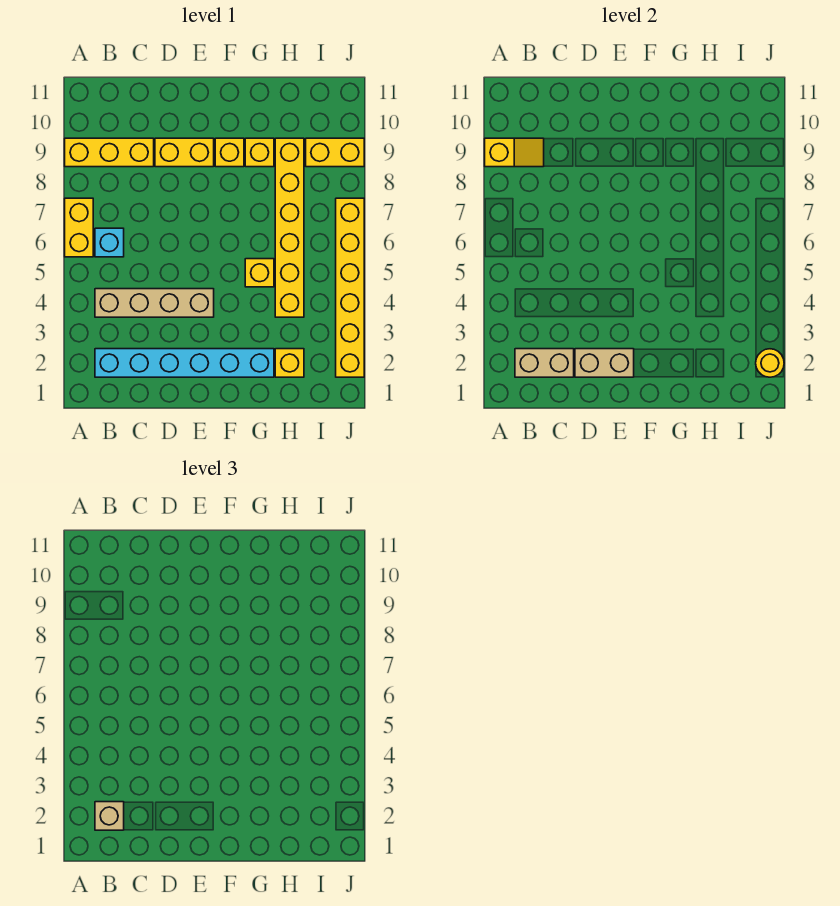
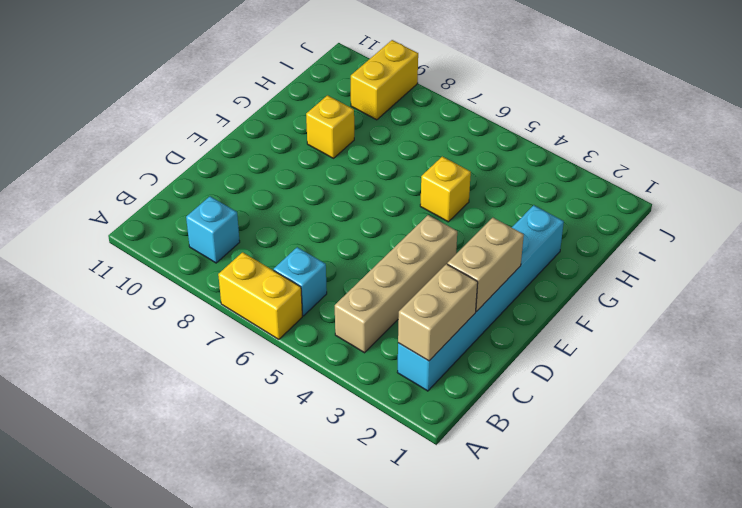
cyan 1x1 brick [186,196,240,263] -> yellow 1x3 brick [65,138,154,167]
none -> yellow 1x2 brick [155,138,214,167]
none -> yellow 1x1 brick [215,138,244,167]
none -> yellow 1x1 brick [275,349,304,377]

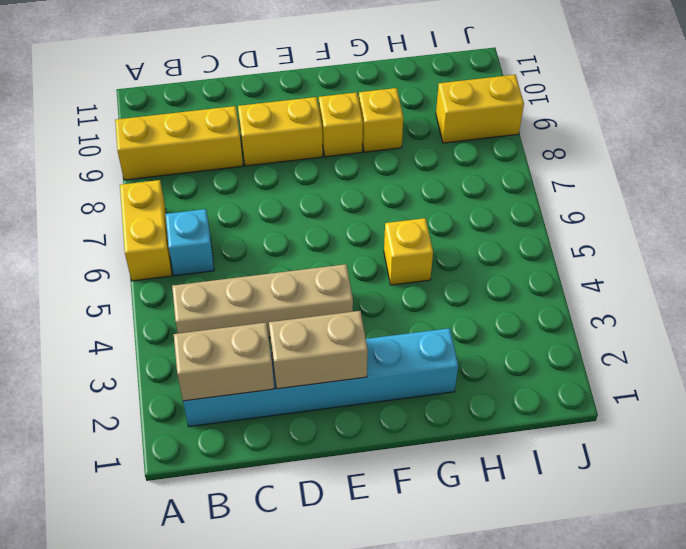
none -> yellow 1x1 brick [275,349,304,377]
none -> yellow 1x6 brick [275,138,304,317]
none -> yellow 1x6 brick [336,198,364,377]

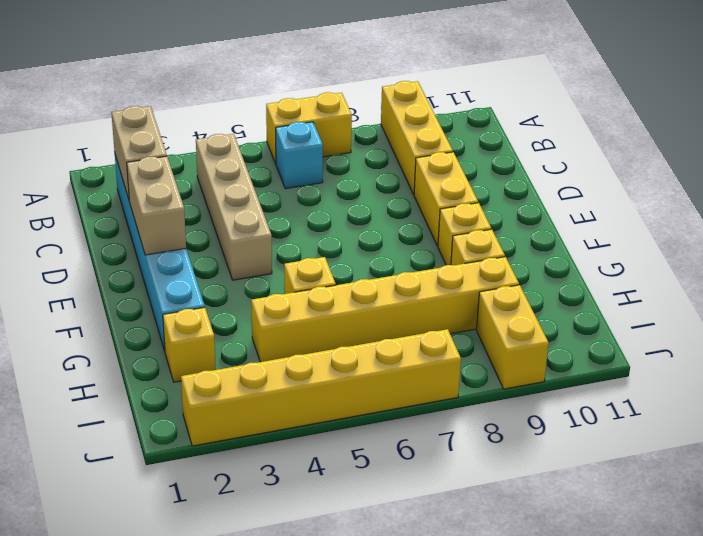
none -> yellow 1x2 slope [485,138,544,167]
none -> yellow 1x1 round brick [756,349,784,377]
none -> tan 1x1 brick [95,802,124,830]

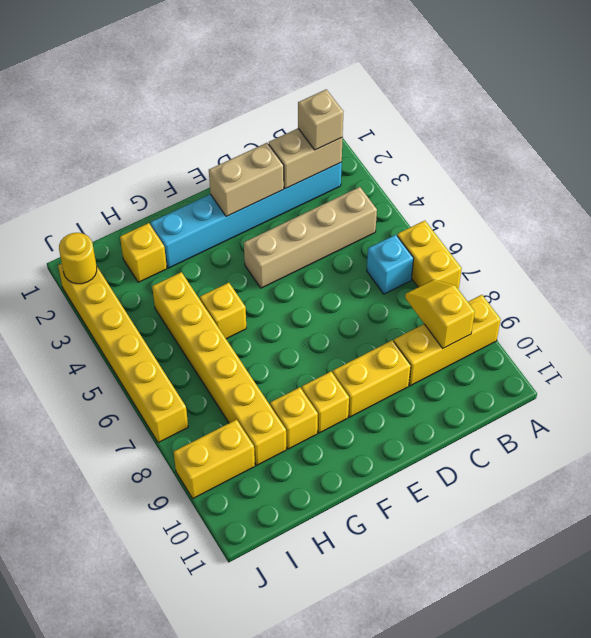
yellow 1x2 slope [405,280,475,348] -> yellow 1x2 slope turned to [485,138,544,167]

